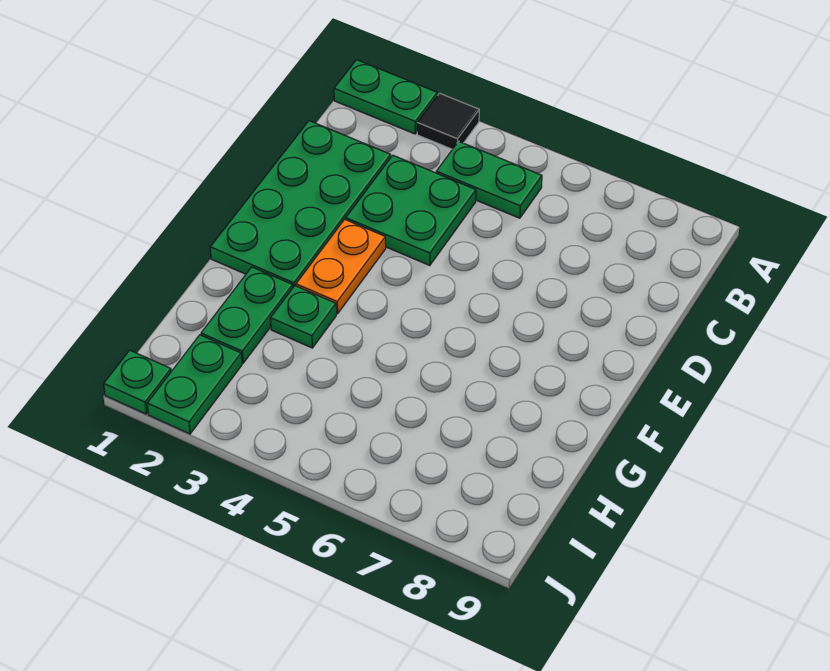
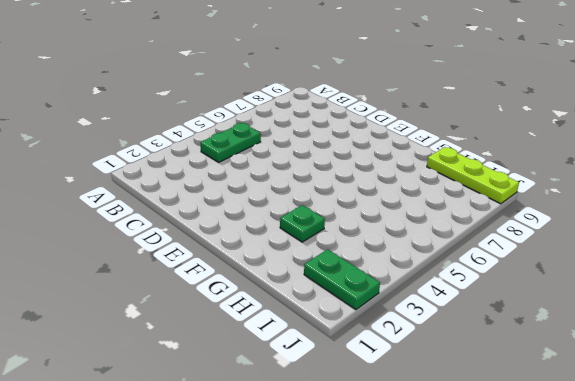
lime 1x3 plate [427,147,519,204] -> none
none -> green 1x2 plate [334,60,437,134]
none -> black 1x1 tile [417,93,479,149]

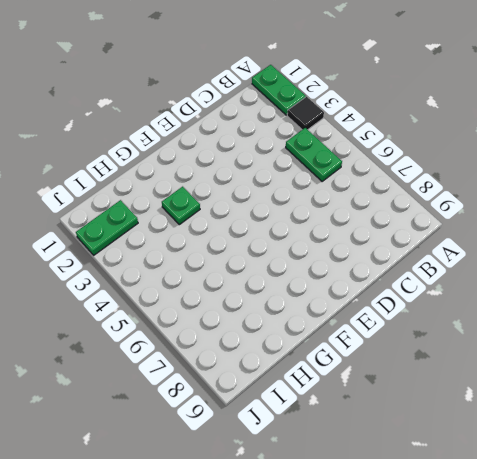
none -> green 2x4 plate [210,121,391,287]
none -> green 2x2 plate [346,155,476,266]

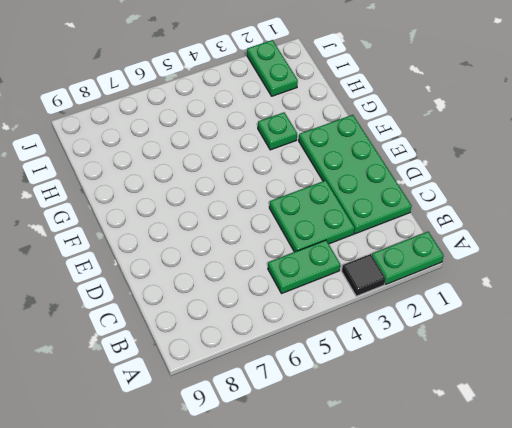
none -> orange 1x2 plate [296,219,386,314]
none -> green 1x2 plate [201,267,293,363]

